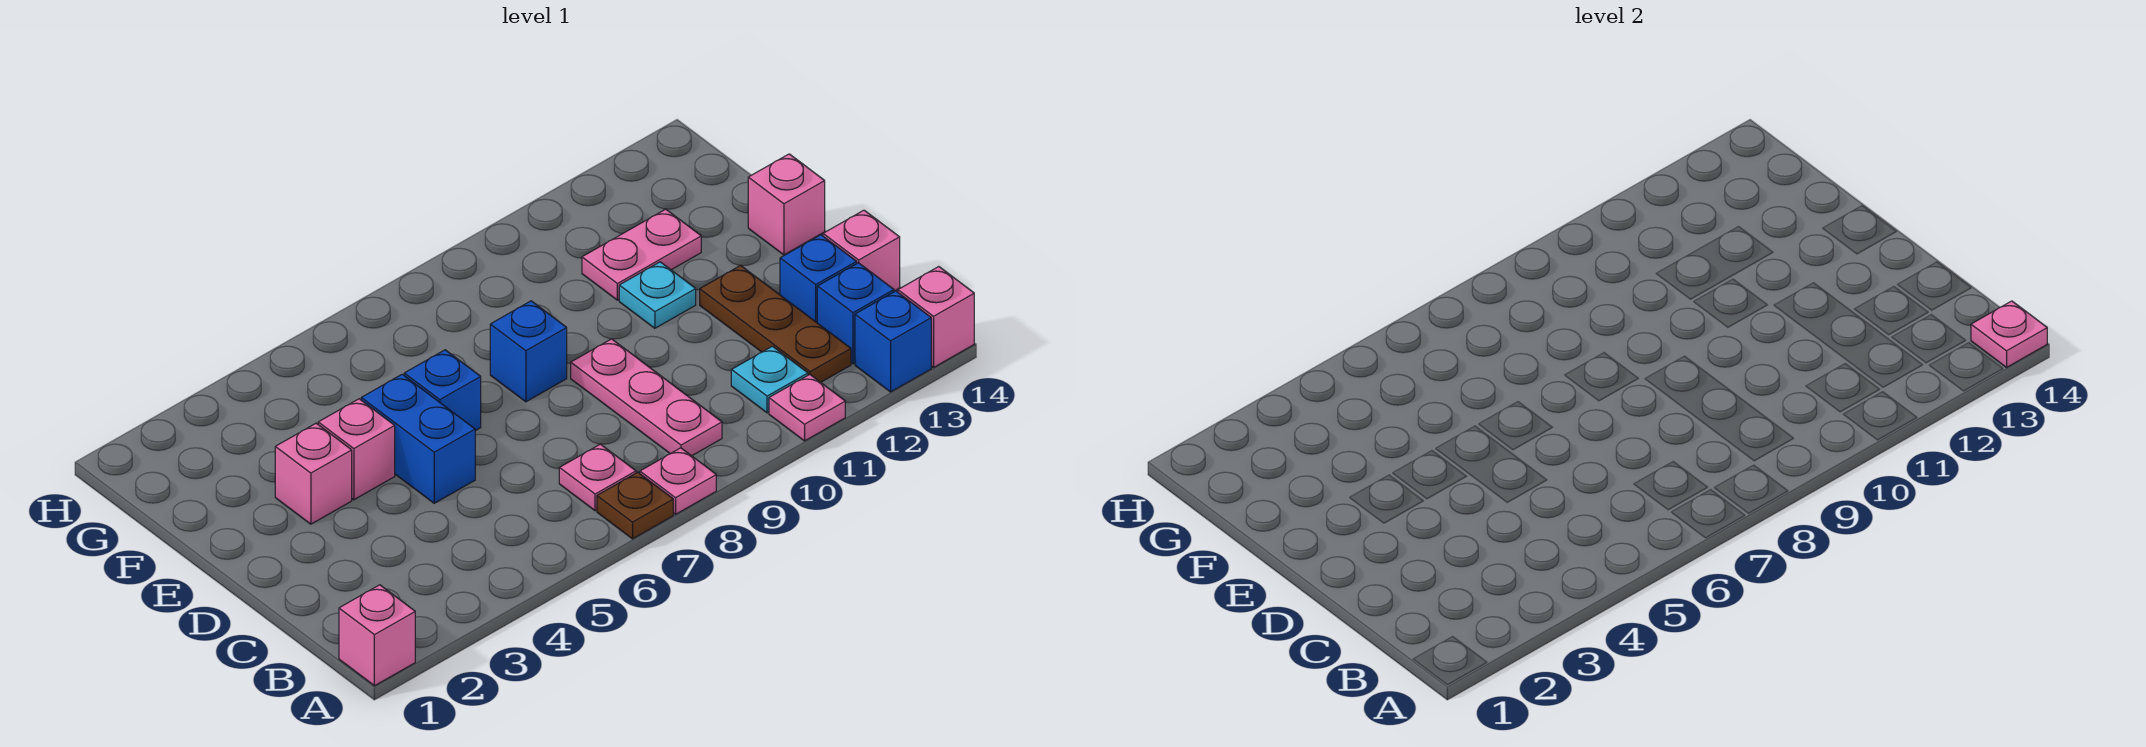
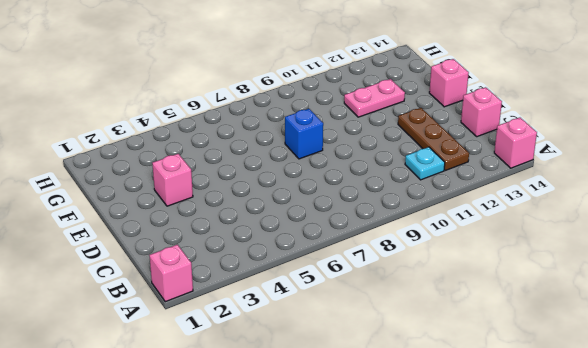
none -> brown 1x1 plate [597,472,673,539]
none -> pink 1x1 plate [640,448,716,514]
none -> pink 1x1 plate [769,375,845,441]

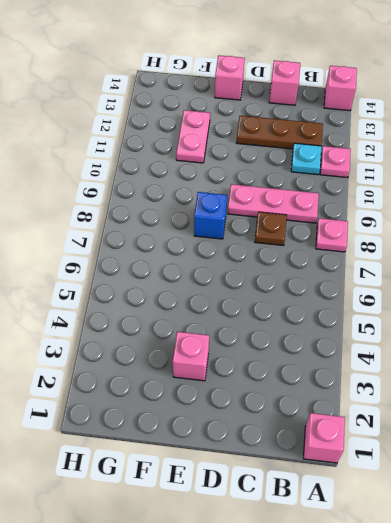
brown 1x1 plate [255,212,287,245] -> brown 1x1 plate moved to [597,472,673,539]
none -> blue 1x1 brick [855,291,931,392]
none -> pink 1x1 plate [559,444,636,511]
none -> blue 1x1 brick [817,263,894,364]

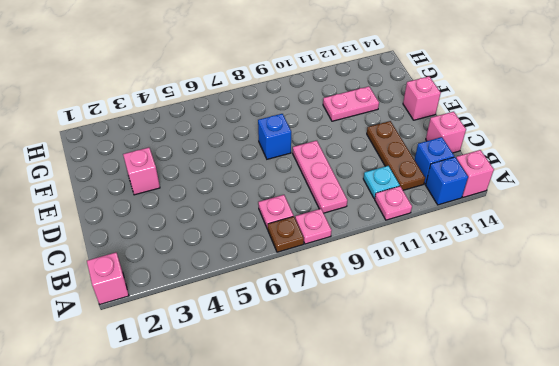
none -> blue 1x1 brick [780,235,857,322]
none -> blue 1x2 brick [361,374,475,503]
none -> pink 1x1 brick [318,399,395,500]

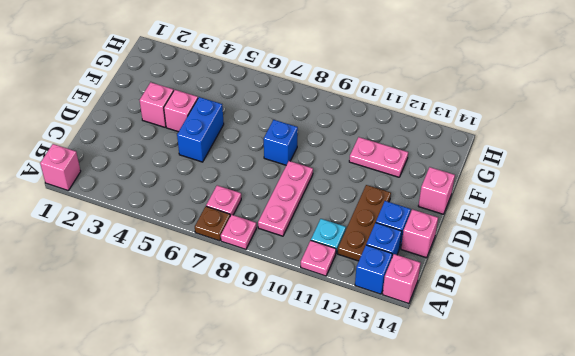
none -> blue 1x1 brick [404,350,481,431]
none -> cyan 1x1 plate [619,262,696,328]
none -> pink 1x1 plate [1971,301,2047,367]

